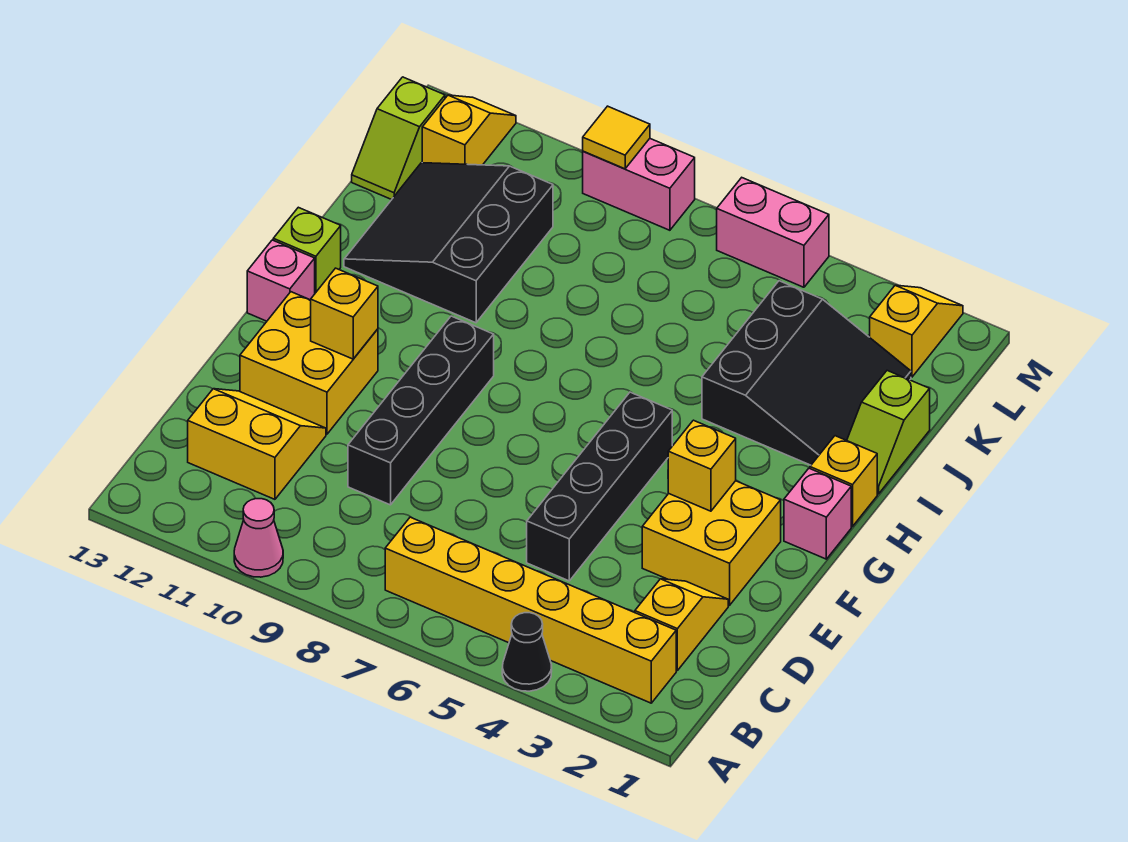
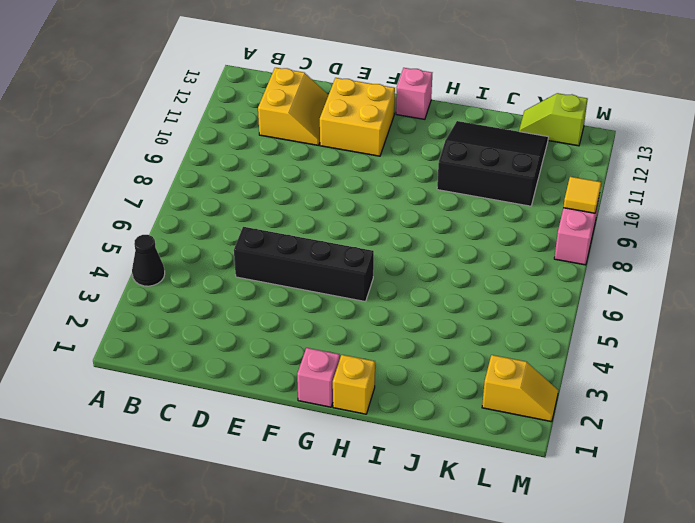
none -> pink 1x1 cone [234,499,283,577]
none -> yellow 1x6 brick [385,517,676,703]
none -> yellow 1x2 slope [635,579,728,670]

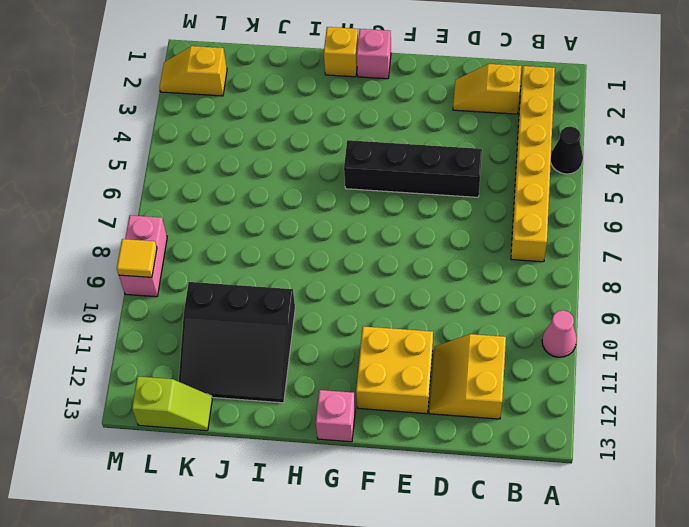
none -> black 1x4 brick [348,316,494,505]
none -> yellow 2x2 brick [642,481,781,605]
none -> lime 1x1 brick [273,207,341,293]

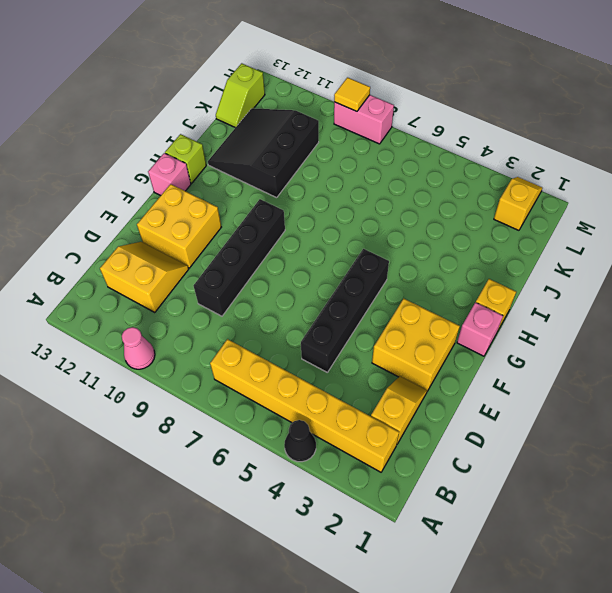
none -> lime 1x2 slope [847,371,930,494]
none -> black 3x3 slope [702,281,911,465]
none -> yellow 1x2 slope [422,95,516,165]

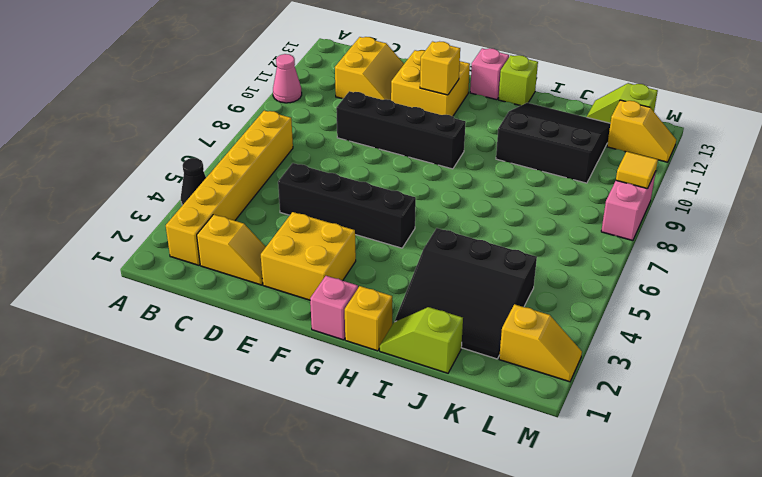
none -> pink 1x2 brick [717,178,829,287]
none -> yellow 1x1 brick [668,420,736,511]

